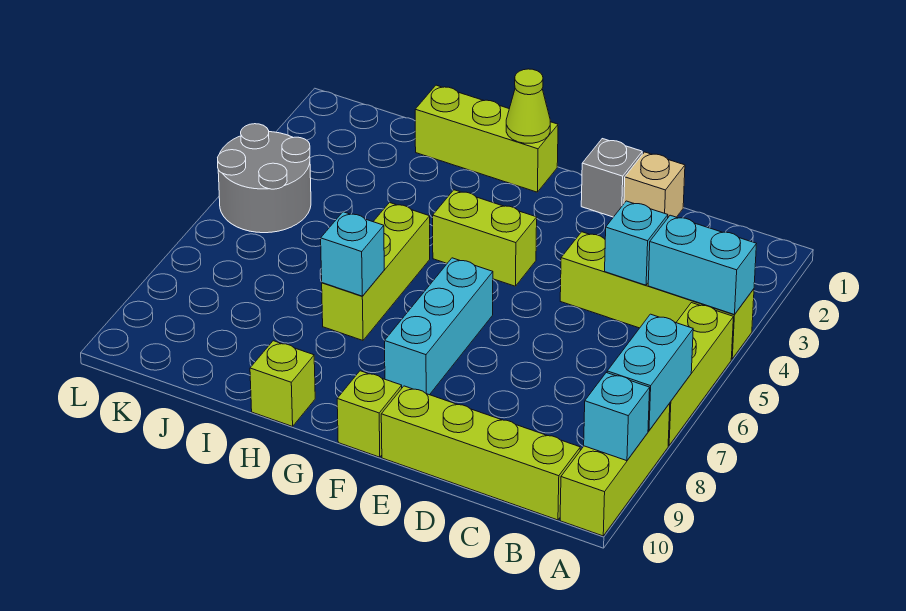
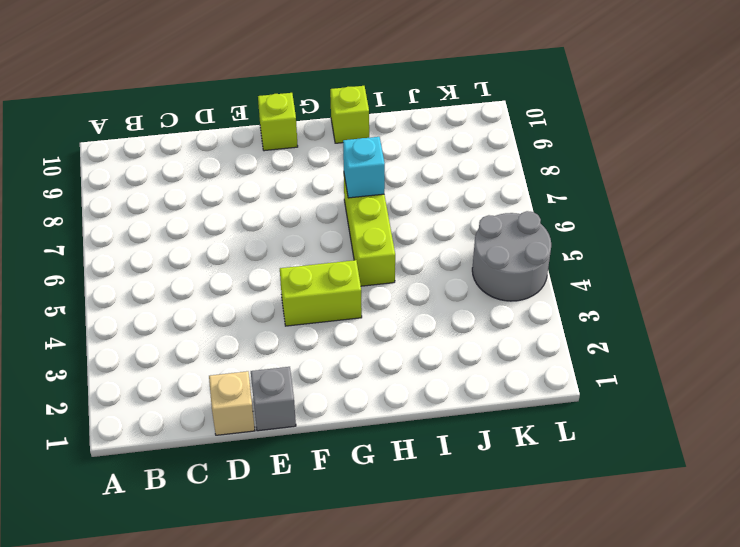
none -> lime 1x4 brick [560,232,754,359]
none -> lime 1x3 brick [668,303,733,446]
none -> lime 1x3 brick [560,403,670,536]

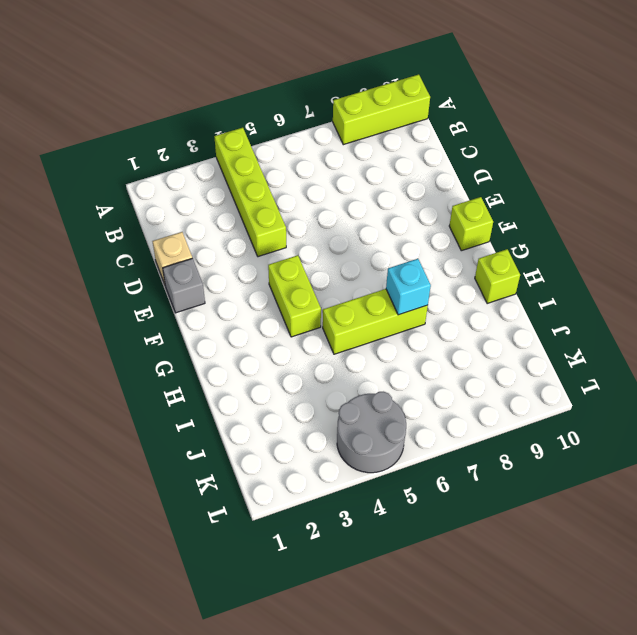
none -> lime 1x3 brick [668,303,733,446]
none -> lime 1x4 brick [381,386,580,520]
none -> cyan 1x3 brick [385,258,493,395]

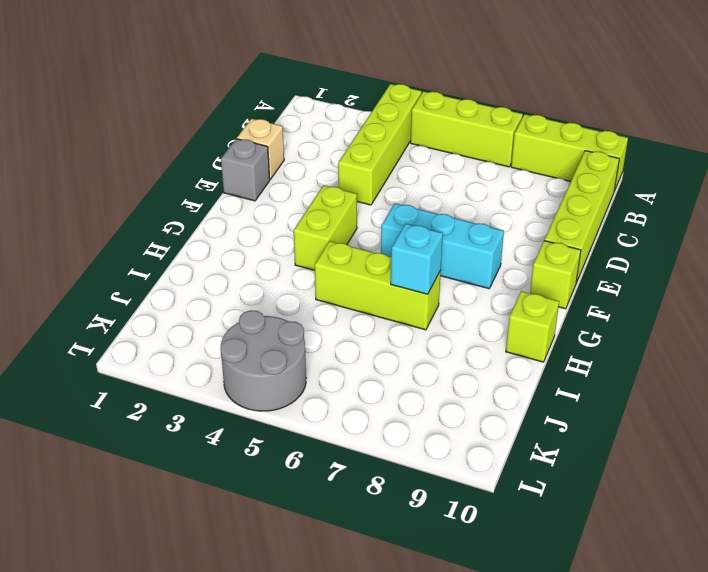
none -> lime 1x3 brick [415,85,558,192]
none -> cyan 1x2 brick [648,215,756,315]
none -> cyan 1x2 brick [607,314,693,431]

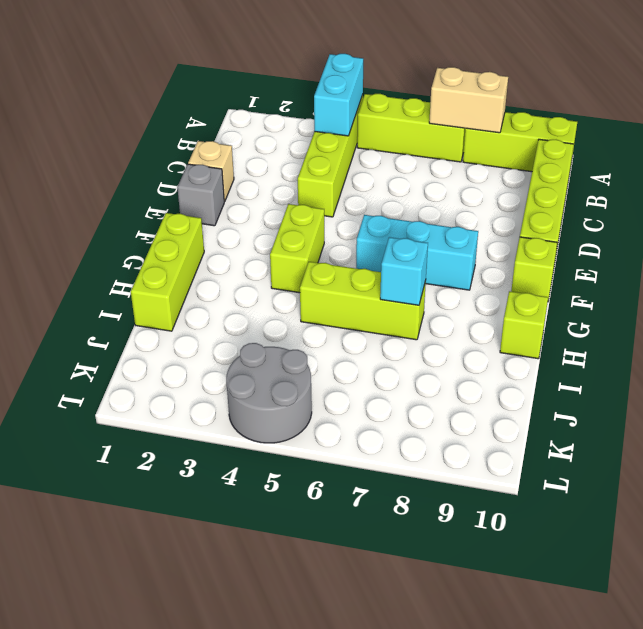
tan 1x2 brick [429,67,508,133] -> cyan 1x2 brick [607,314,693,431]
none -> cyan 1x1 brick [584,373,650,461]
none -> cyan 1x1 brick [605,201,668,285]
none -> lime 1x1 cone [506,69,550,143]

